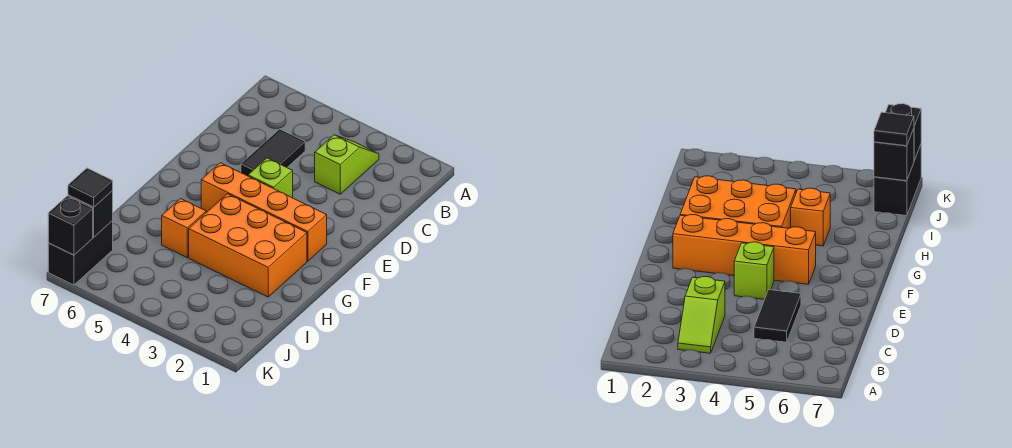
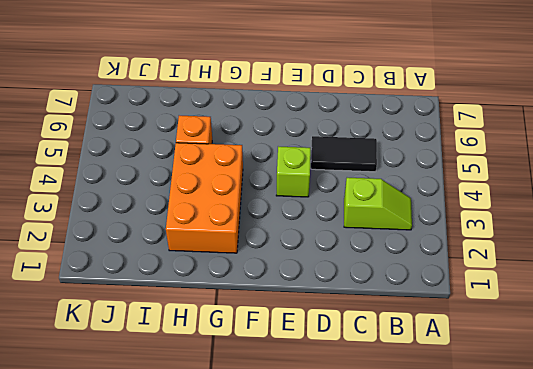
none -> orange 1x4 brick [201,163,327,261]
none -> black 1x2 brick [48,221,113,285]

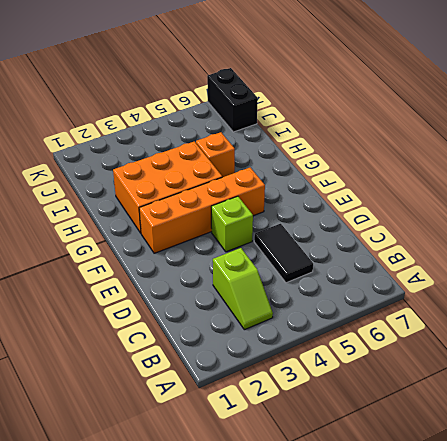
none -> black 1x1 brick [68,191,113,237]
none -> black 1x1 brick [48,196,93,255]

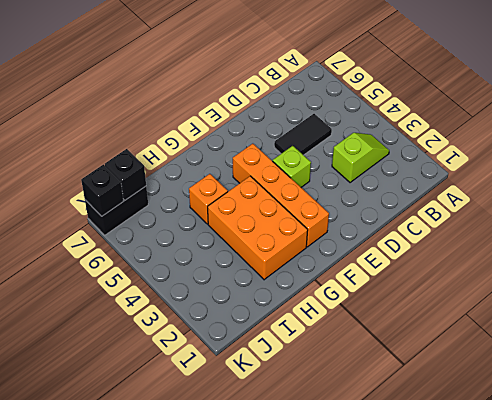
none -> black 1x1 tile [68,168,113,207]

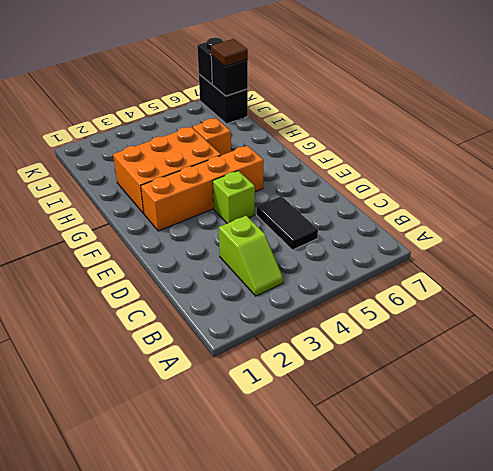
brown 1x1 tile [211,39,248,66] -> black 1x1 tile [68,168,113,207]

